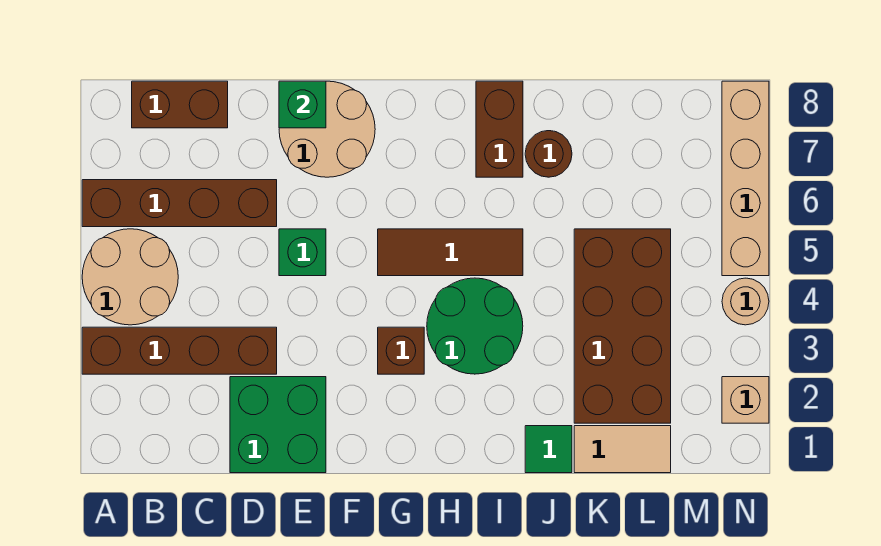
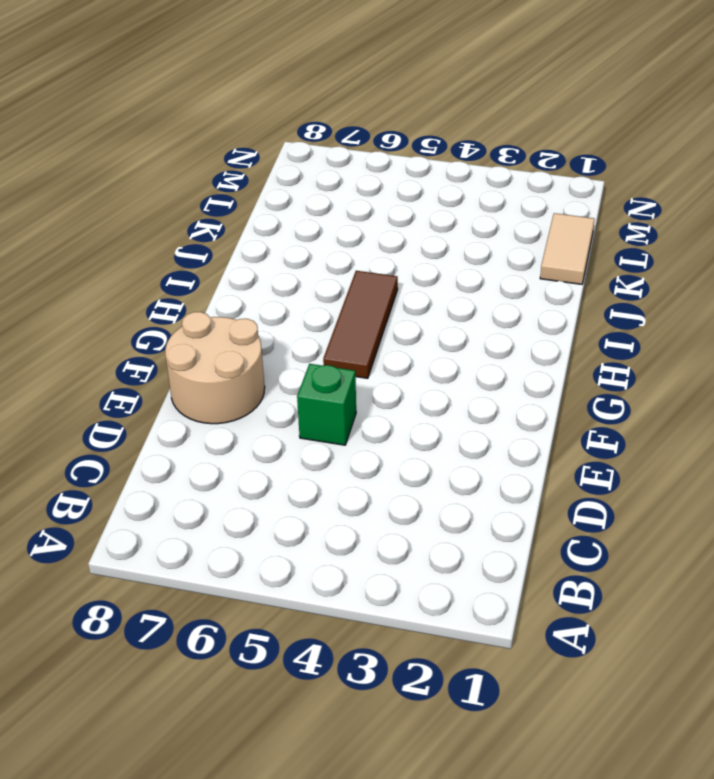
none -> brown 1x4 brick [82,327,277,374]
none -> tan 2x2 round brick [82,229,178,325]
none -> brown 1x4 brick [82,180,277,227]

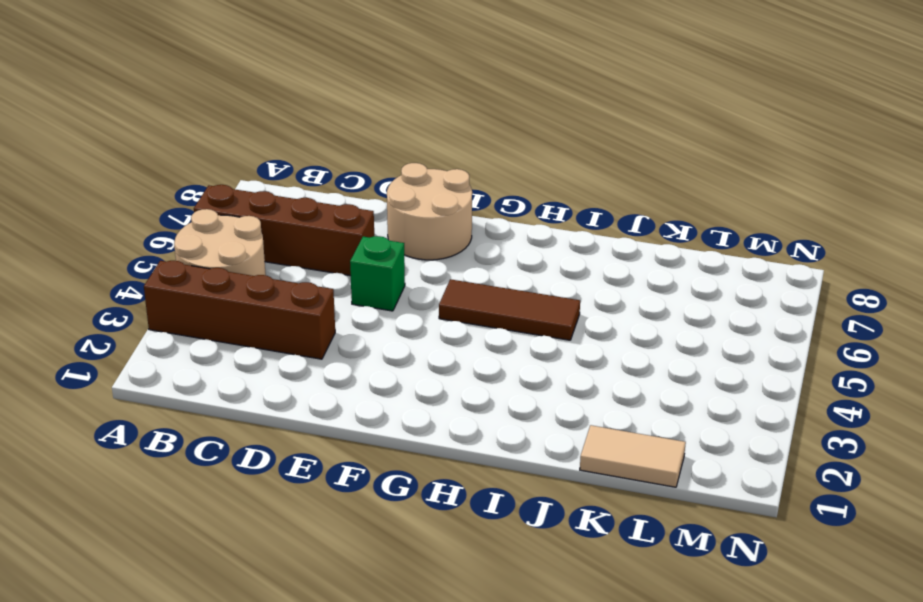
none -> brown 1x2 brick [132,81,228,128]
none -> green 2x2 brick [230,377,326,473]
none -> brown 1x1 brick [378,327,424,374]

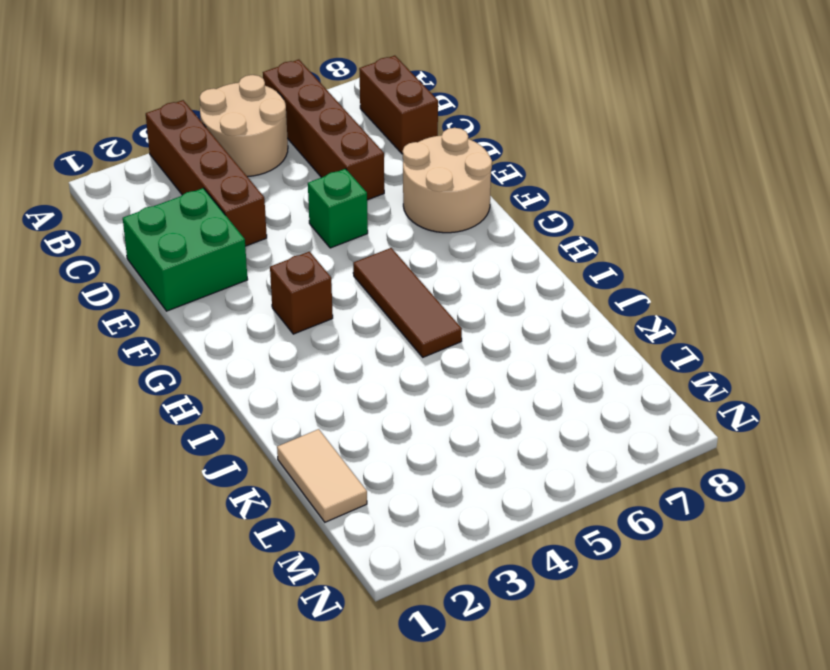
none -> green 2x2 round brick [427,278,523,374]
none -> brown 1x2 brick [476,81,523,177]
none -> green 1x1 tile [525,426,572,473]

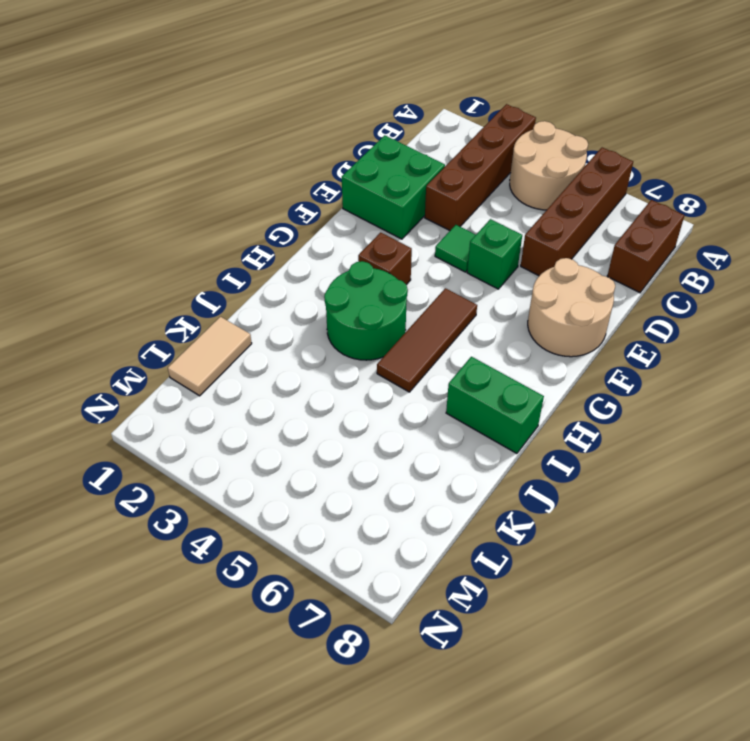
green 1x1 tile [435,225,475,272] -> green 1x1 tile moved to [525,426,572,473]
green 1x2 brick [446,357,544,453] -> brown 1x2 brick [476,81,523,177]
none -> brown 1x1 round brick [525,131,572,177]
none -> brown 2x4 brick [574,229,671,423]
none -> tan 1x1 brick [722,377,769,423]

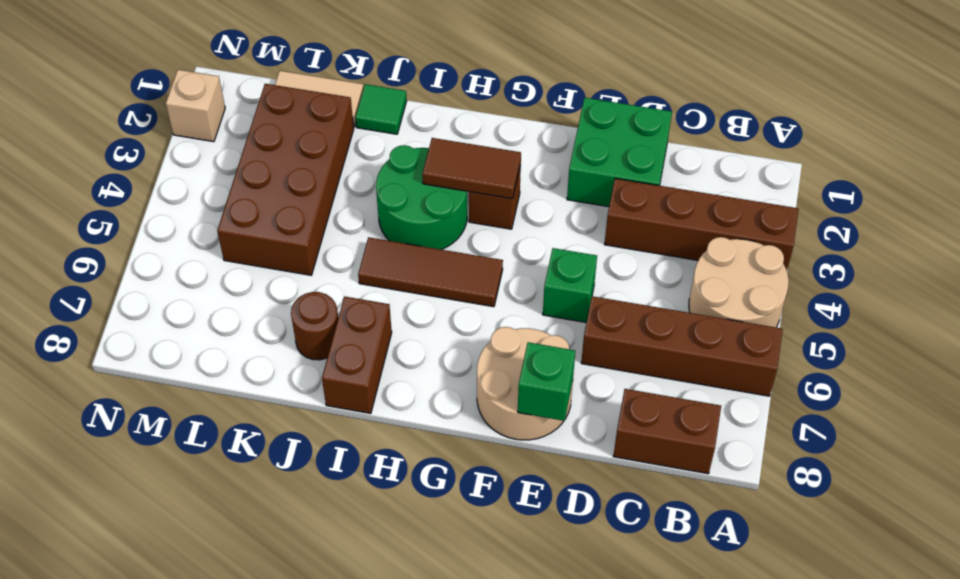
brown 1x2 tile [422,138,521,199] -> none
none -> tan 1x1 round brick [722,278,769,325]
none -> tan 1x4 brick [722,81,769,276]

